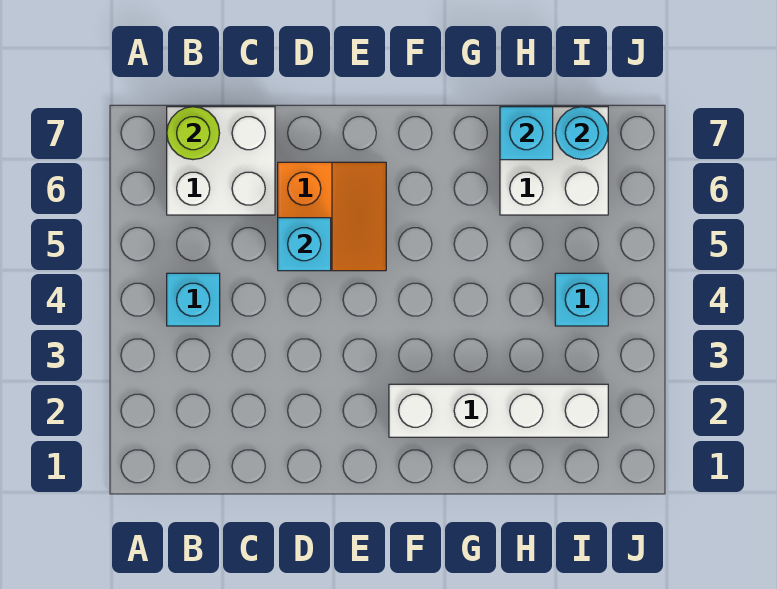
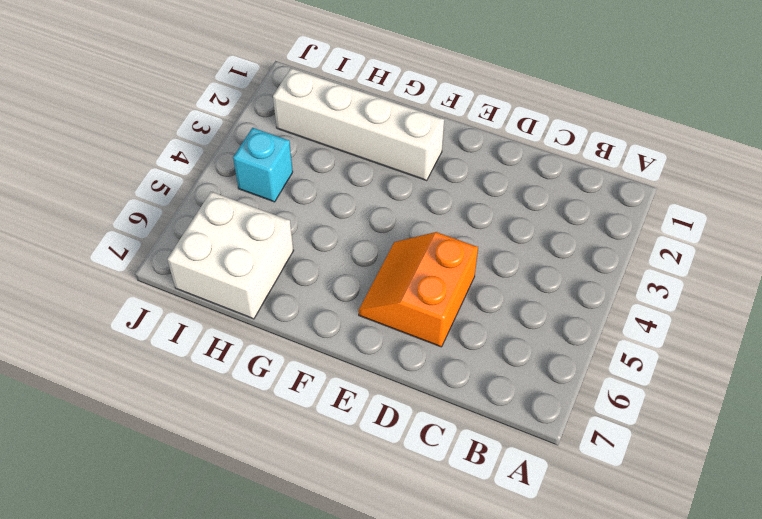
none -> cyan 1x1 brick [167,273,220,326]
none -> white 2x2 brick [167,107,275,215]

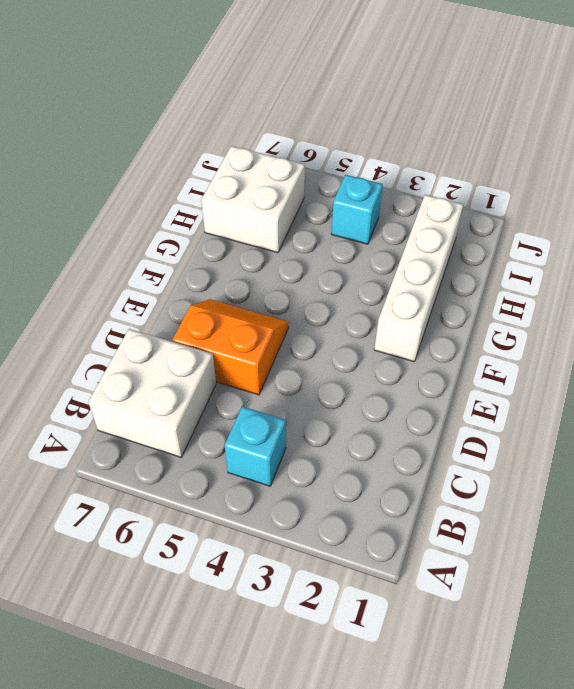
none -> lime 1x1 round brick [167,107,220,160]
none -> cyan 1x1 brick [278,218,331,271]

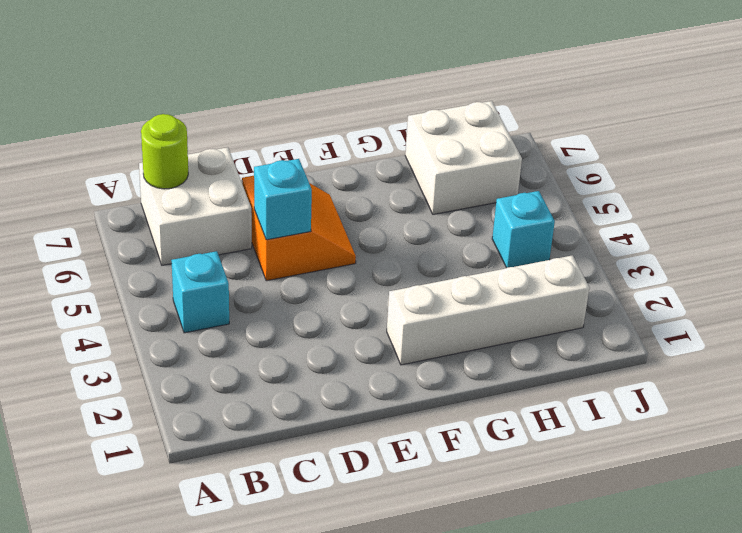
none -> cyan 1x1 brick [500,107,553,160]
none -> cyan 1x1 round brick [555,107,608,160]

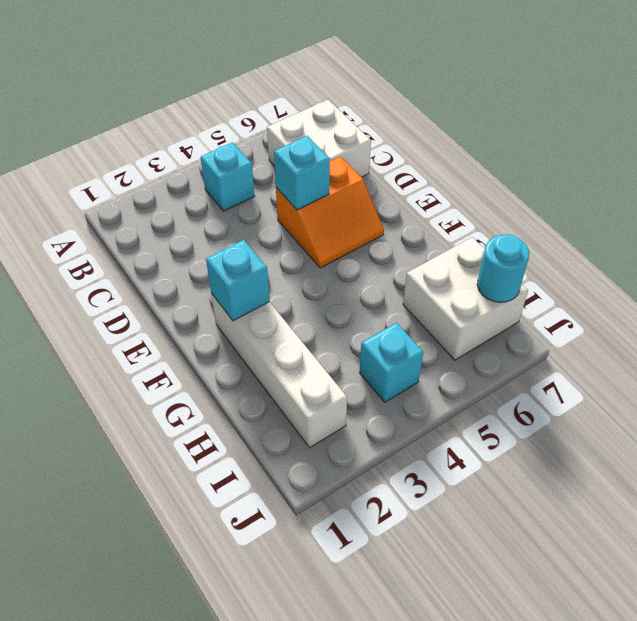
cyan 1x1 brick [206,240,270,321] -> cyan 1x1 brick moved to [500,107,553,160]
none -> lime 1x1 round brick [167,107,220,160]

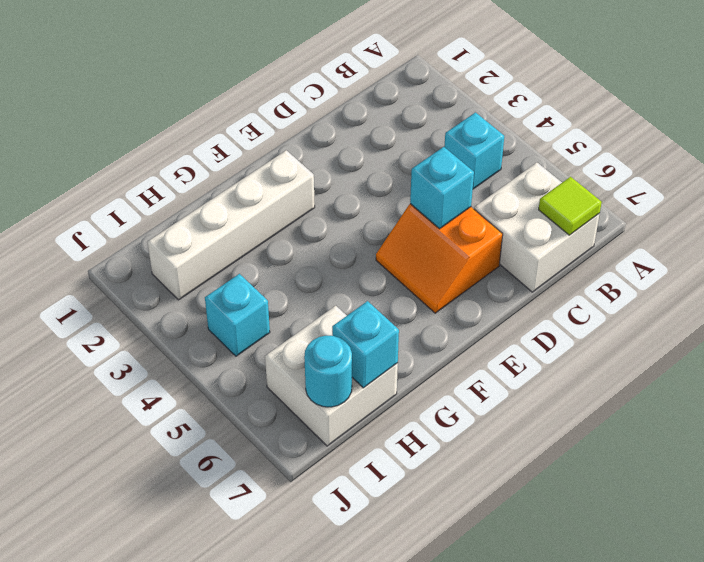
lime 1x1 tile [539,177,602,235] -> lime 1x1 round brick [167,107,220,160]

